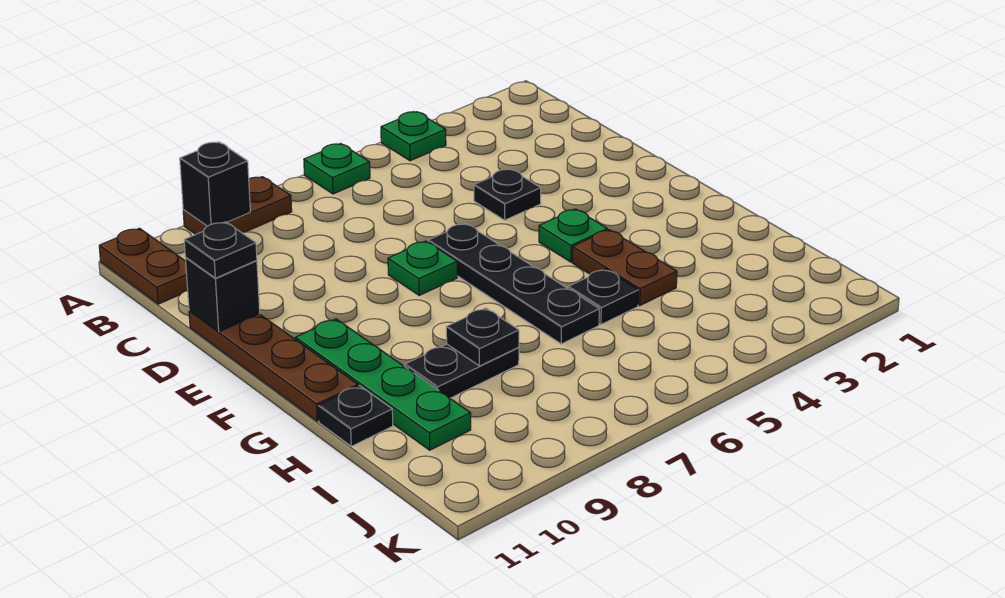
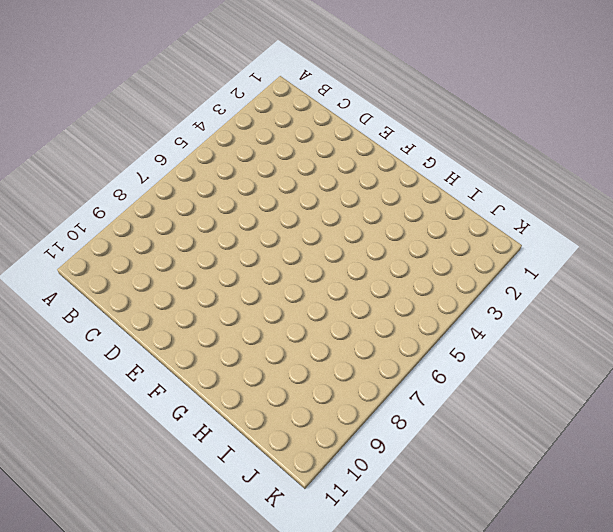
none -> green 1x1 plate [381,112,446,161]
none -> green 1x1 plate [304,144,370,194]
none -> brown 1x2 plate [183,177,292,234]

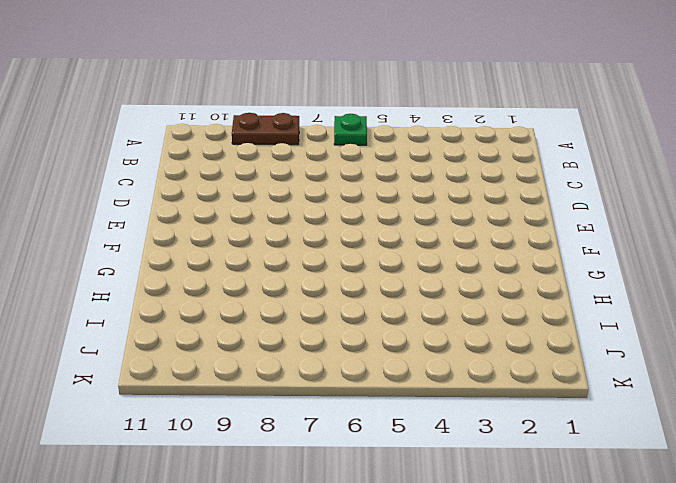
none -> green 1x1 plate [381,112,446,161]
none -> brown 1x2 plate [99,228,188,304]
none -> black 1x1 plate [474,169,541,220]

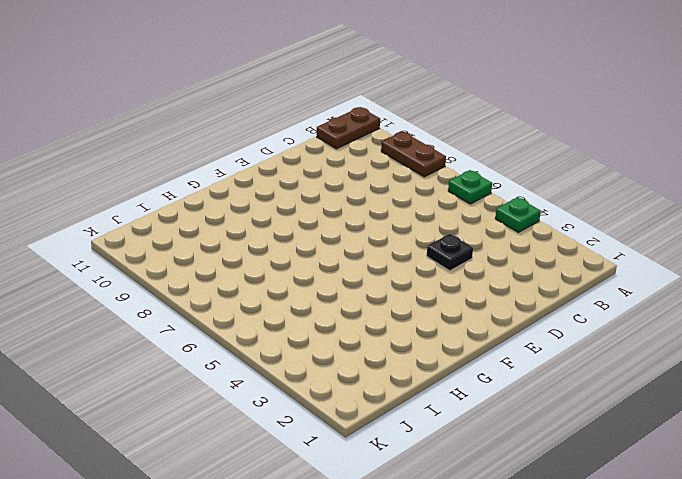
none -> brown 1x4 plate [189,311,358,421]
none -> black 1x4 plate [428,223,599,344]
none -> green 1x1 plate [388,241,457,295]

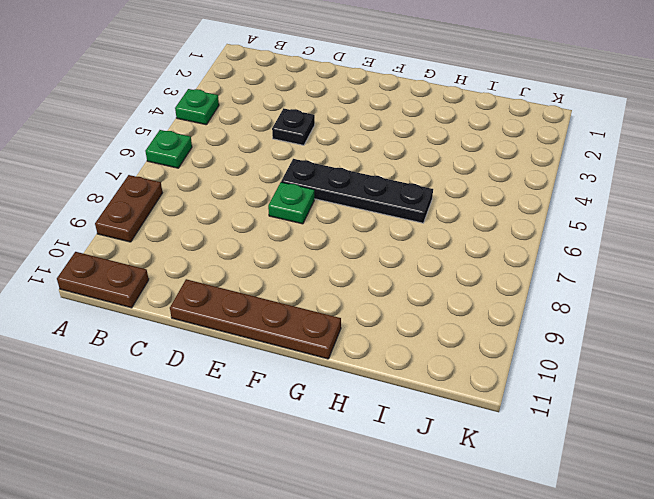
none -> green 1x1 plate [539,209,607,262]
none -> green 1x4 plate [295,319,471,450]
none -> brown 1x2 plate [572,230,677,306]

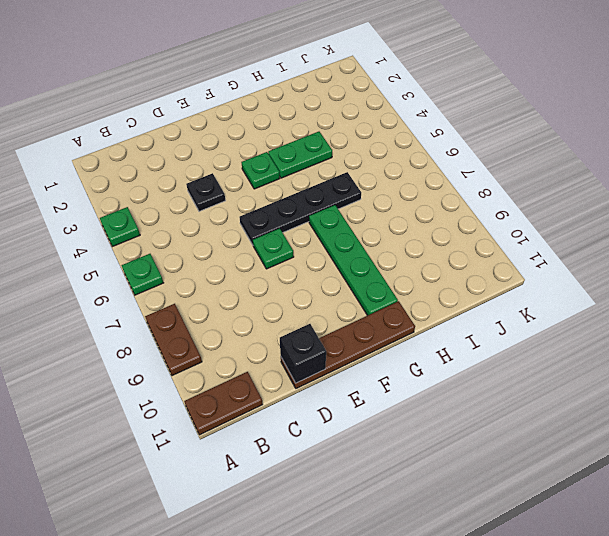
green 1x2 plate [268,132,332,178] -> brown 1x2 plate [572,230,677,306]
green 1x4 plate [309,205,398,316] -> green 1x4 plate turned to [295,319,471,450]
none -> black 1x1 plate [568,269,638,325]
none -> black 1x2 plate [405,344,519,398]
none -> black 1x1 plate [318,386,393,446]

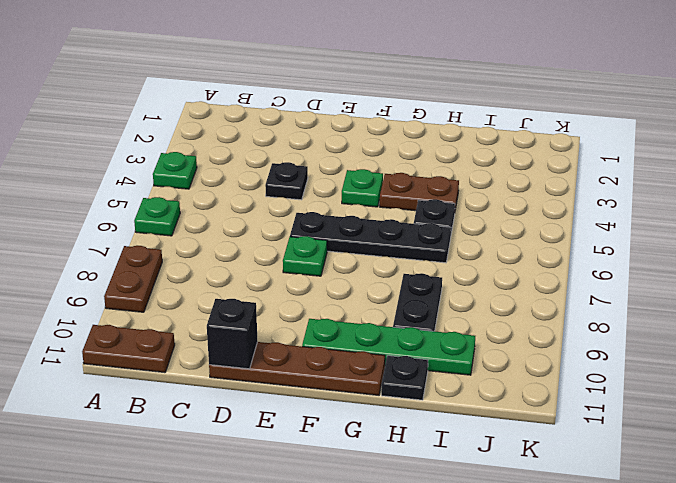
none -> black 1x1 brick [180,142,250,226]
none -> black 1x1 plate [446,308,519,366]
none -> black 1x1 plate [184,222,257,278]

